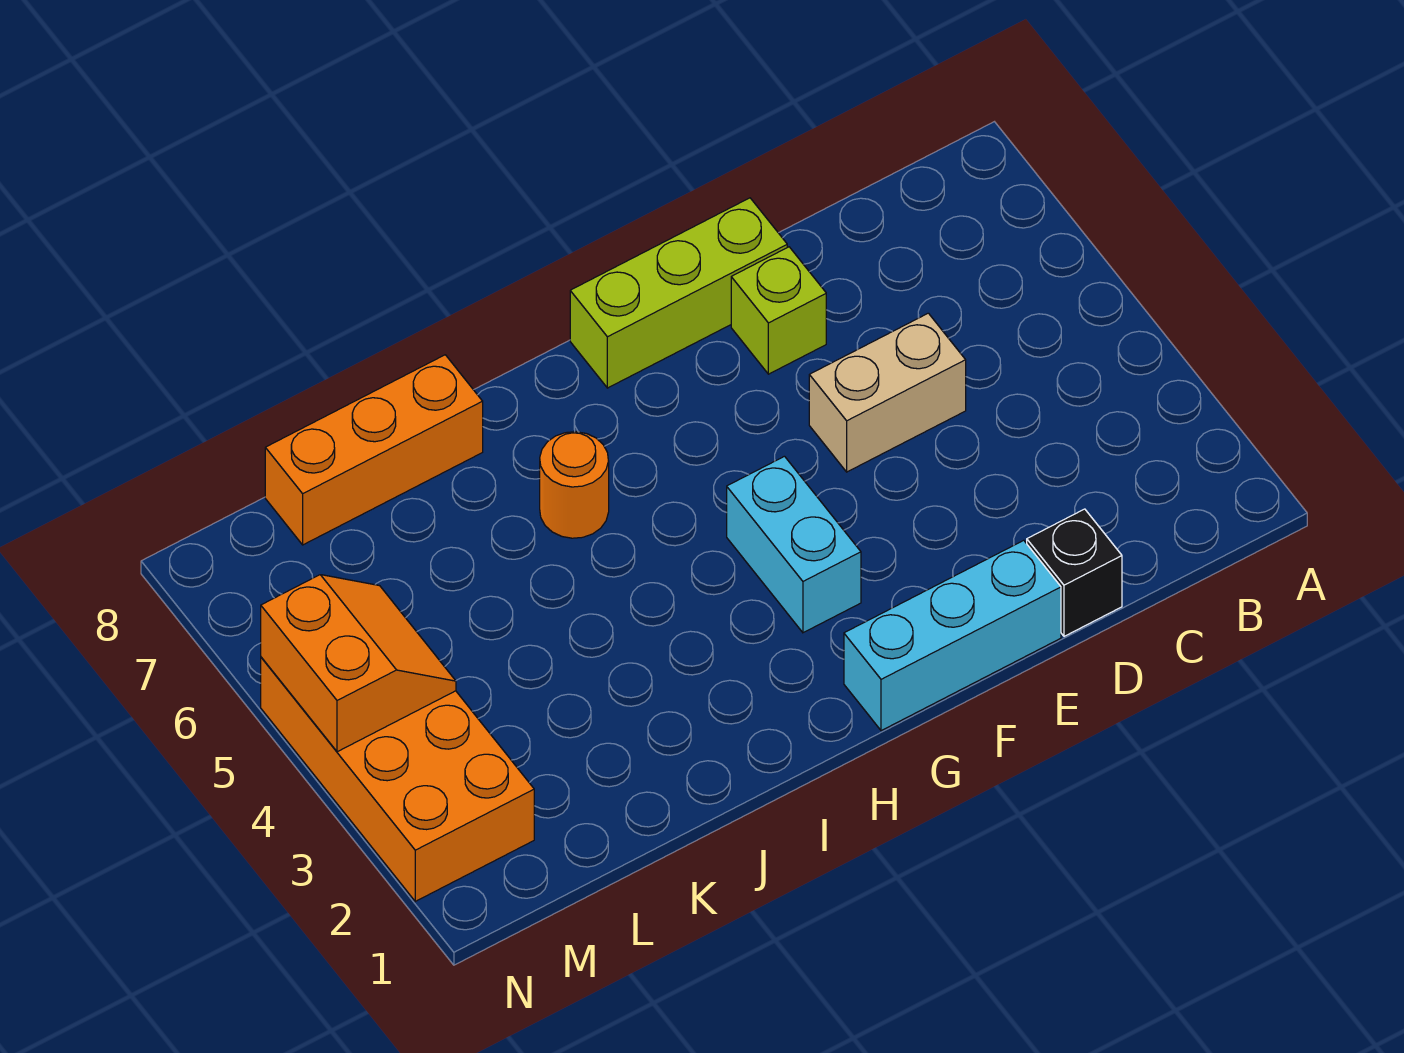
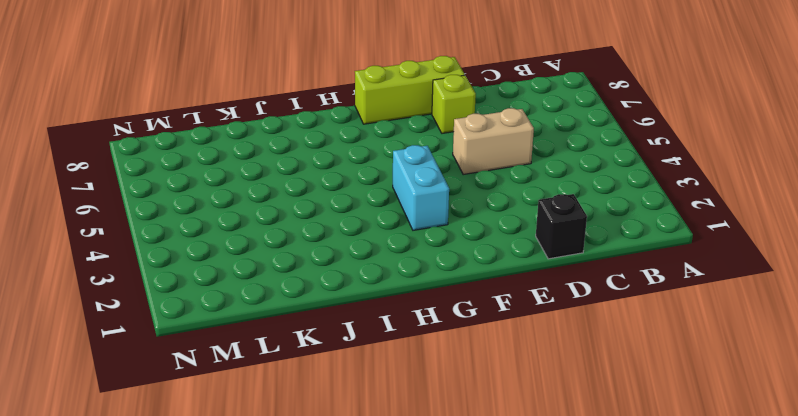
none -> cyan 1x3 brick [844,540,1061,731]
none -> orange 1x1 round brick [540,432,609,538]

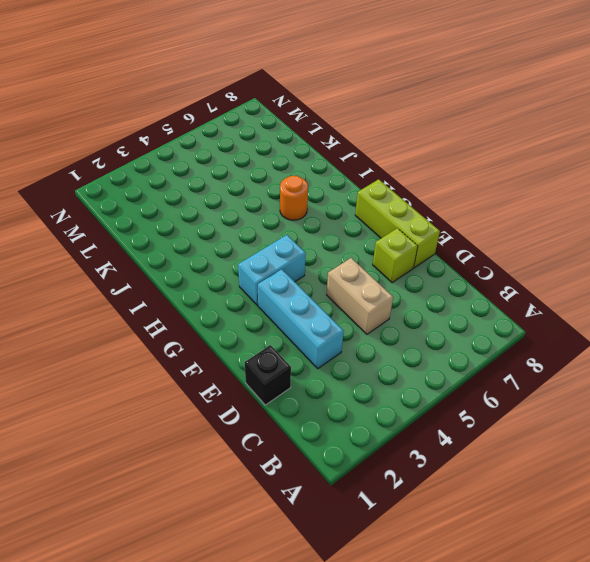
cyan 1x3 brick [258,269,344,368] -> cyan 1x3 brick moved to [844,540,1061,731]
none -> orange 1x3 brick [265,355,483,545]
none -> orange 2x4 brick [261,657,534,901]

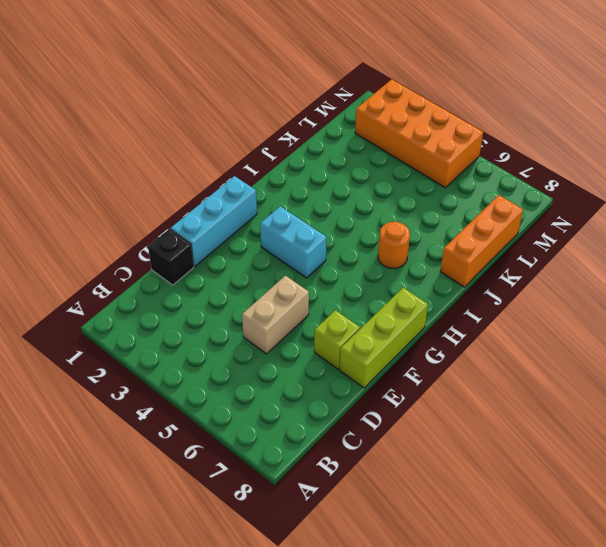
none -> orange 2x2 slope [261,575,456,752]

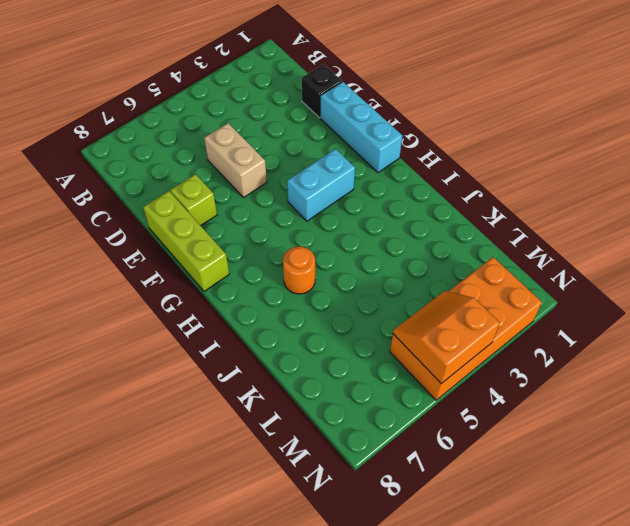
none -> orange 1x3 brick [265,355,483,545]

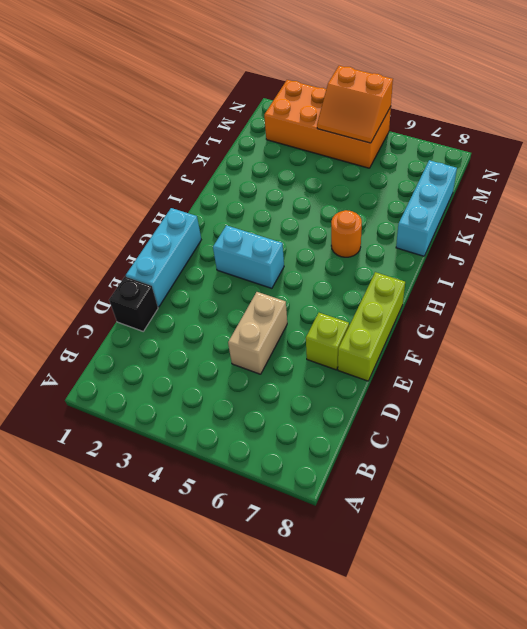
cyan 1x3 brick [396,160,457,256] -> orange 1x3 brick [265,355,483,545]

